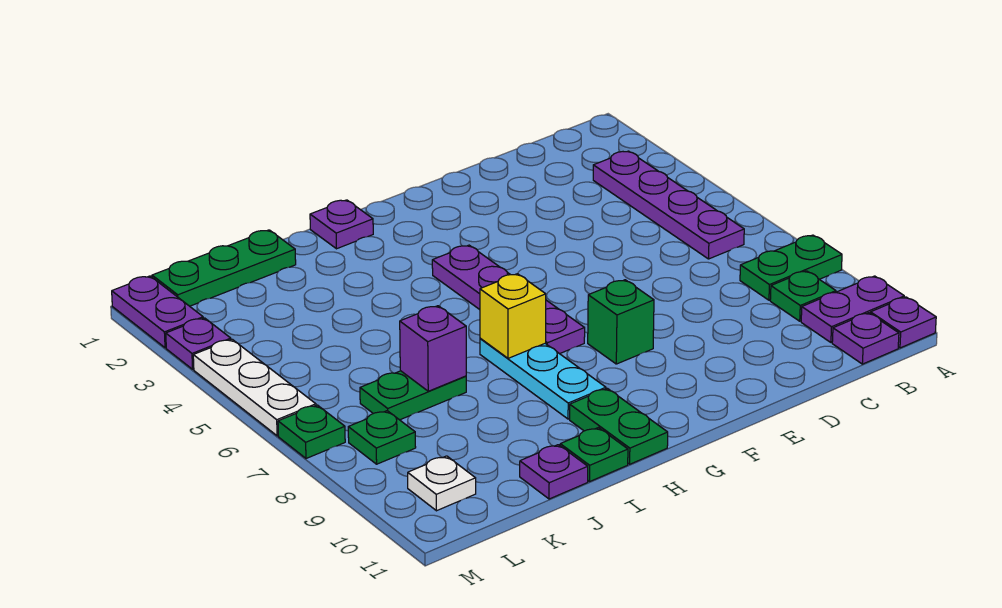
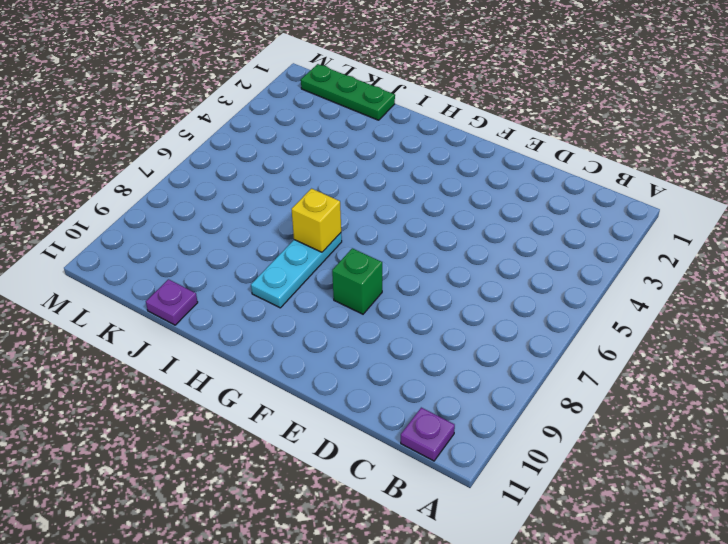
none -> green 1x2 plate [740,235,842,300]
none -> purple 1x2 plate [801,276,904,342]
none -> purple 1x1 plate [871,297,936,348]

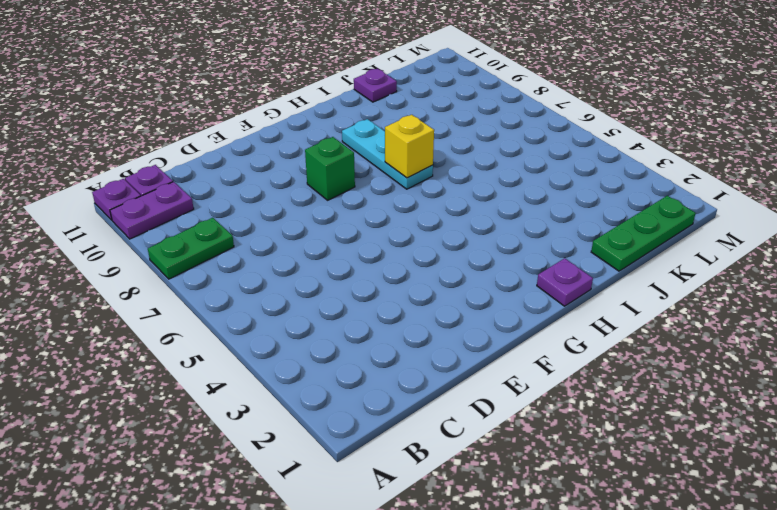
none -> purple 1x4 plate [593,151,744,259]
none -> green 1x1 plate [770,271,836,321]
none -> purple 1x4 plate [432,245,585,354]

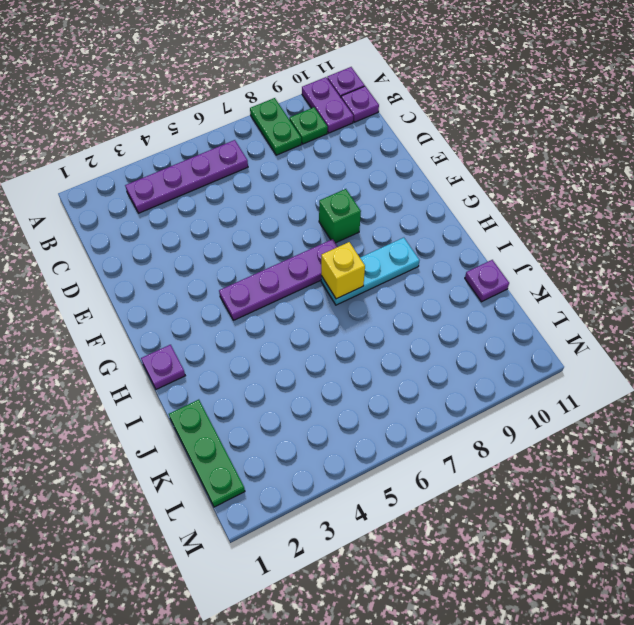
none -> green 1x2 plate [570,388,668,464]
none -> green 1x1 plate [560,428,628,481]
none -> green 1x2 plate [360,371,466,420]

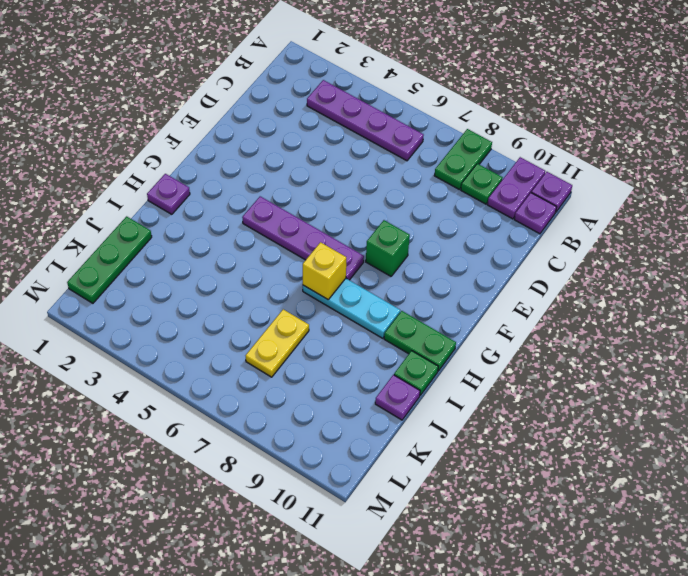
yellow 1x2 plate [246,309,309,377] -> green 1x2 plate [360,371,466,420]
none -> green 1x1 plate [348,411,416,464]
none -> white 1x1 plate [408,456,476,511]
none -> purple 1x2 plate [112,276,203,348]

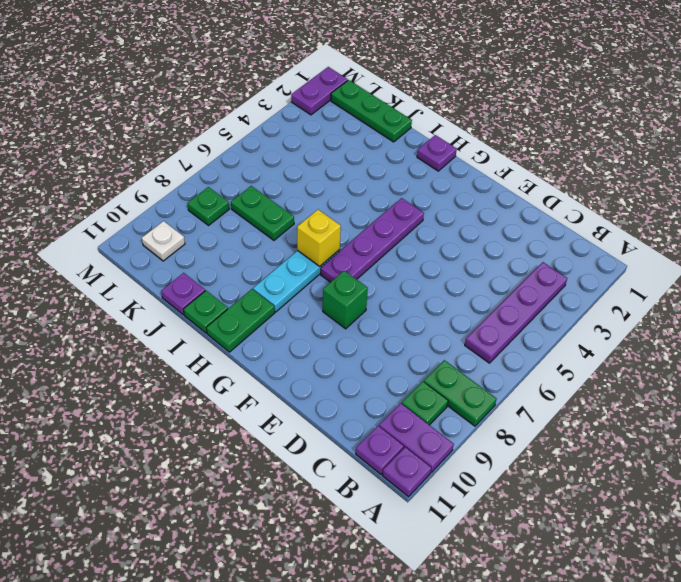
none -> purple 1x1 plate [166,318,231,369]
none -> white 1x3 plate [193,339,316,436]
none -> green 1x1 plate [278,405,345,459]

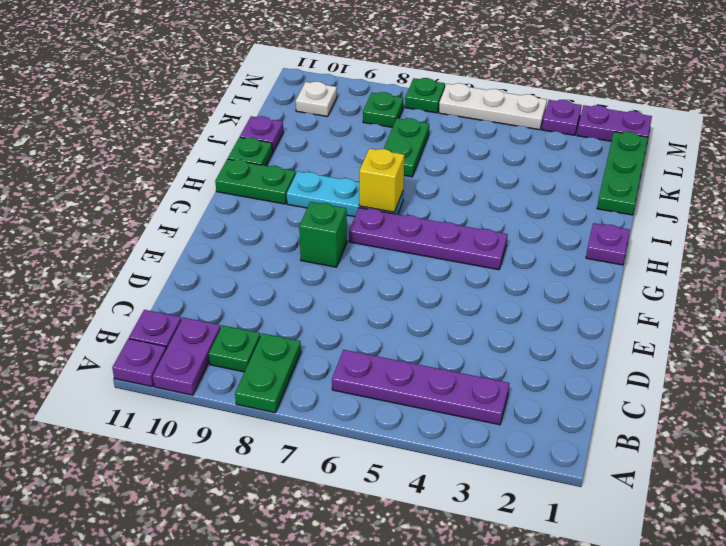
none -> purple 1x1 brick [400,306,466,391]

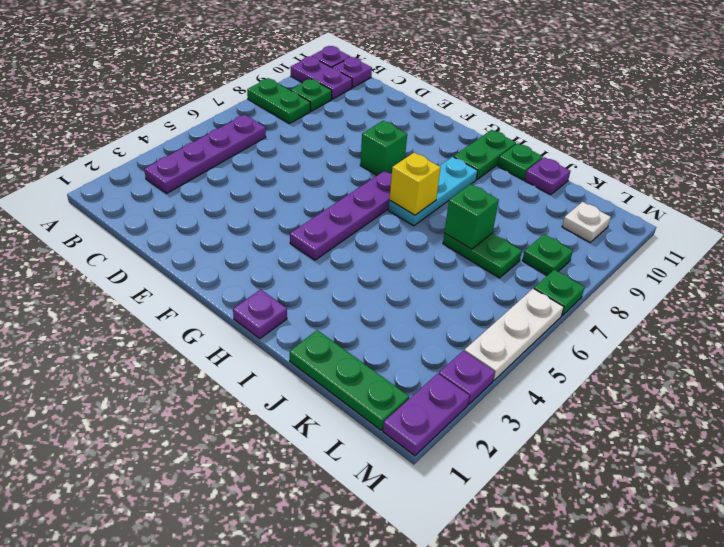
green 1x1 brick [444,184,499,249] -> purple 1x1 brick [400,306,466,391]

